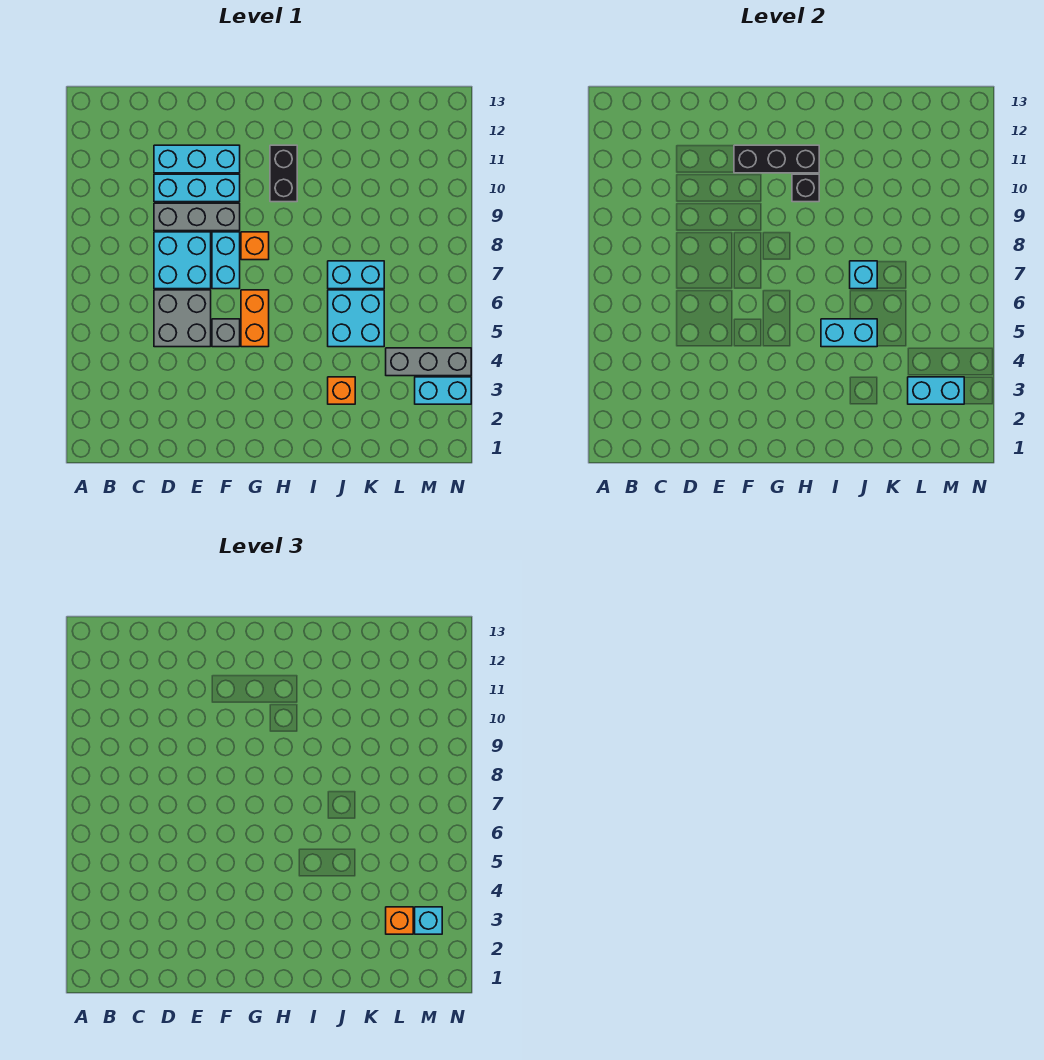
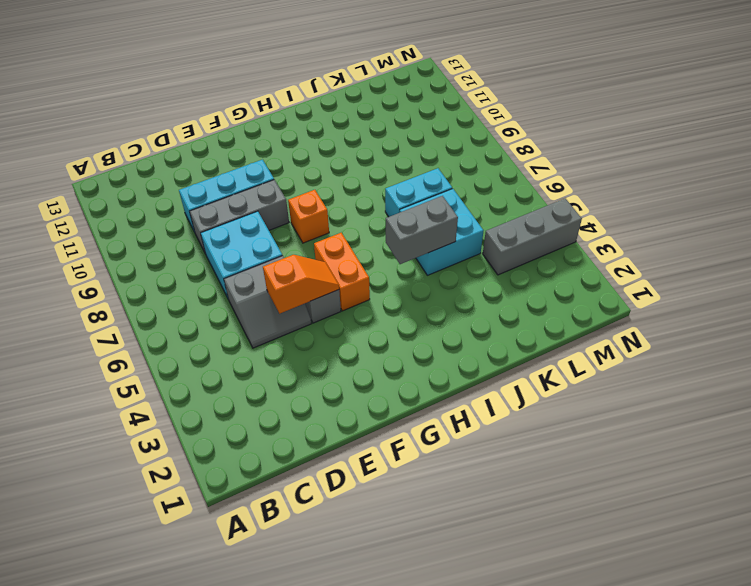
grey 2x2 slope [224,256,311,348] -> grey 2x2 brick [154,290,211,347]
orange 1x2 slope [263,255,339,314] -> none
grey 1x2 brick [386,196,458,264] -> cyan 1x2 brick [821,319,877,347]
none -> cyan 1x3 brick [154,145,240,173]
none -> cyan 1x2 brick [212,232,240,289]
none -> black 1x2 brick [270,145,297,202]

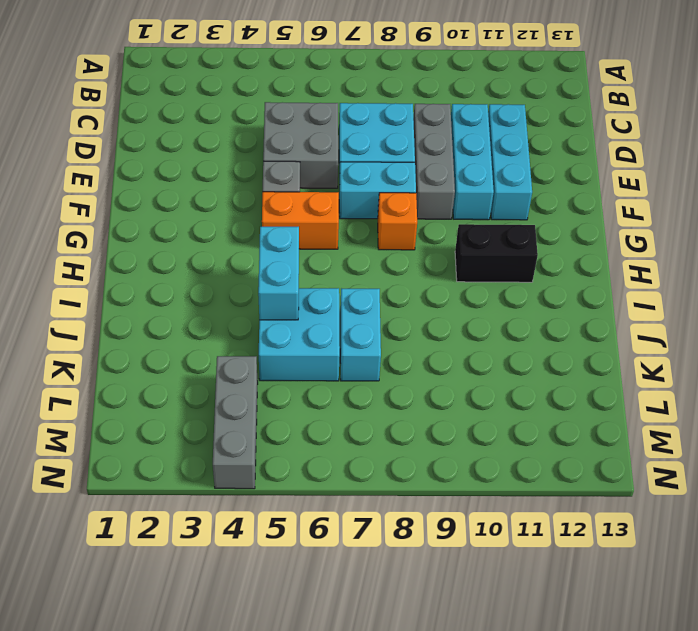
none -> orange 1x1 brick [328,377,355,404]
none -> cyan 1x2 brick [415,377,471,404]
none -> black 1x3 brick [734,145,819,173]

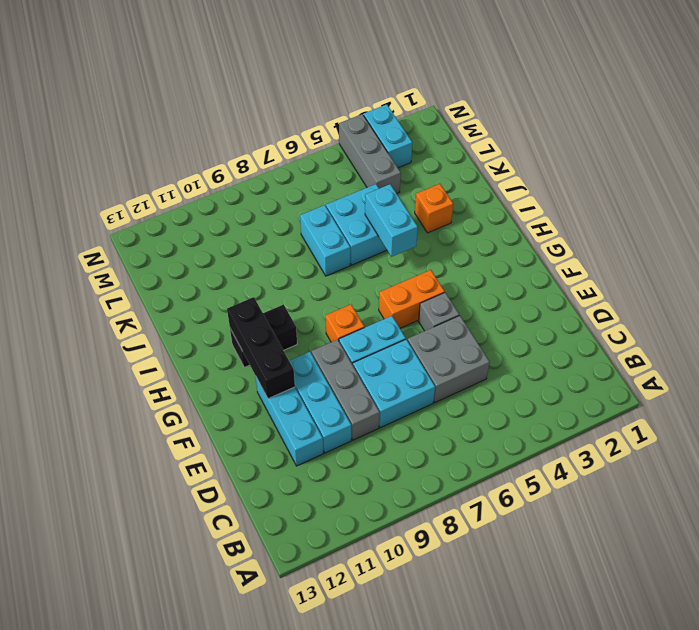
none -> black 1x1 brick [792,174,819,202]
none -> cyan 1x1 brick [850,261,877,289]
none -> cyan 1x2 brick [908,377,964,404]

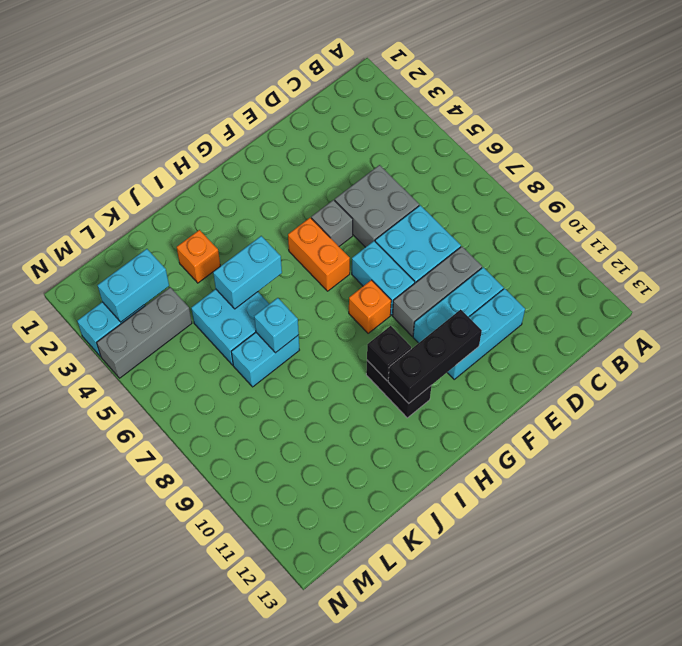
none -> orange 1x1 brick [386,907,413,934]
none -> cyan 1x1 brick [415,907,442,934]

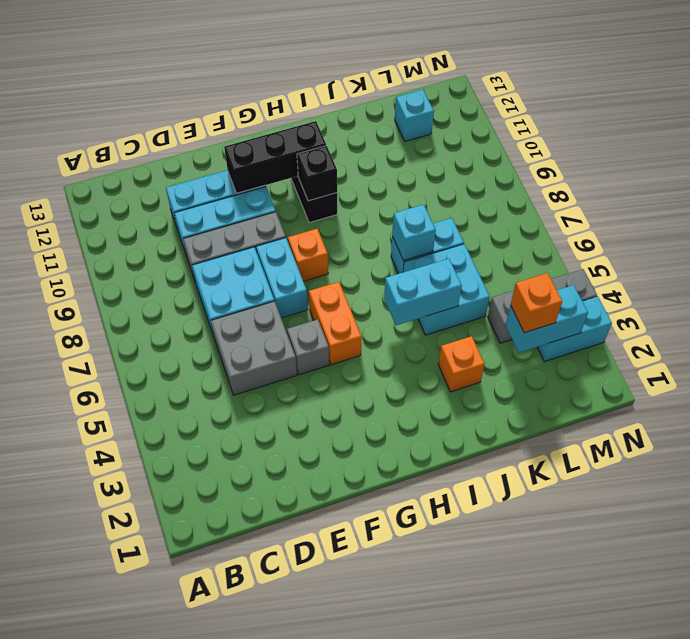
cyan 1x1 brick [395,90,434,141] -> cyan 1x1 brick moved to [415,907,442,934]

